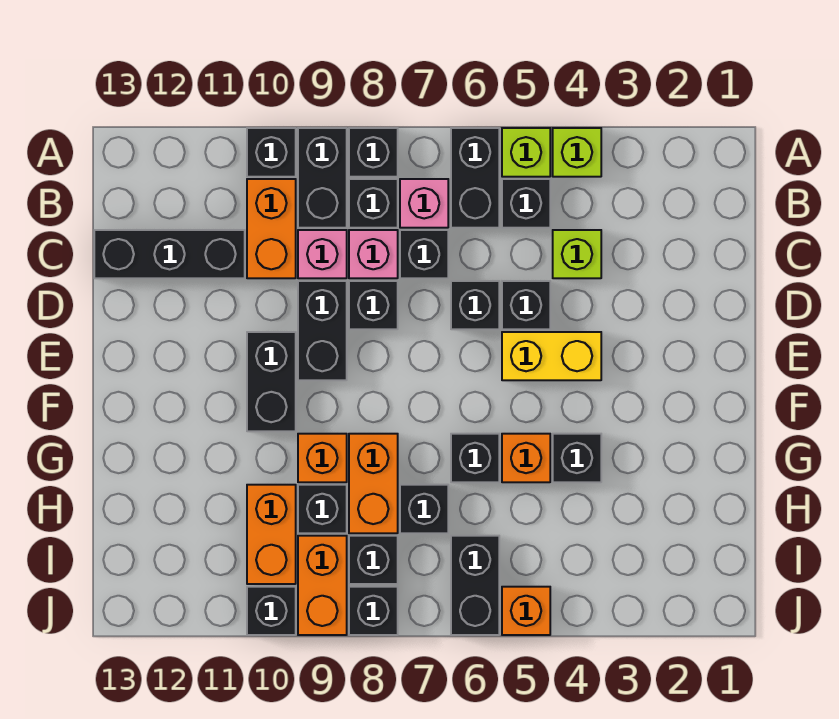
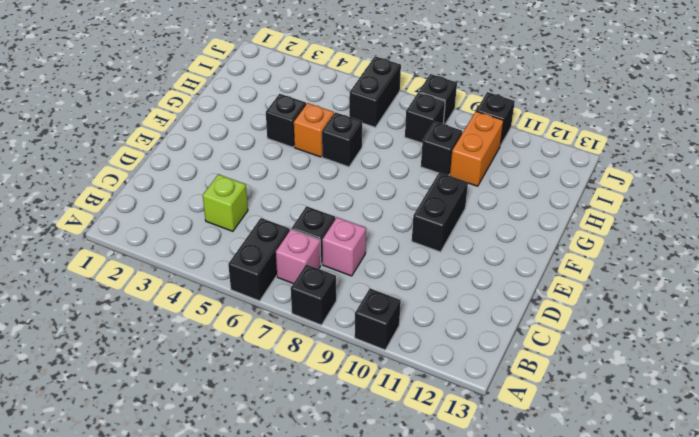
none -> lime 1x1 brick [553,128,601,177]
none -> lime 1x1 brick [502,128,550,177]
none -> black 1x2 brick [298,128,347,228]
none -> black 1x1 brick [502,179,550,228]

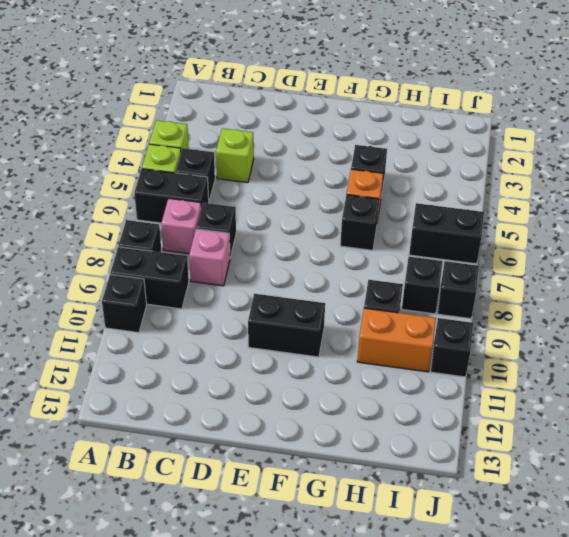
none -> black 1x1 brick [349,179,398,228]
none -> orange 1x2 brick [247,179,296,278]
none -> pink 1x1 brick [298,230,347,278]
none -> black 1x3 brick [94,230,245,278]

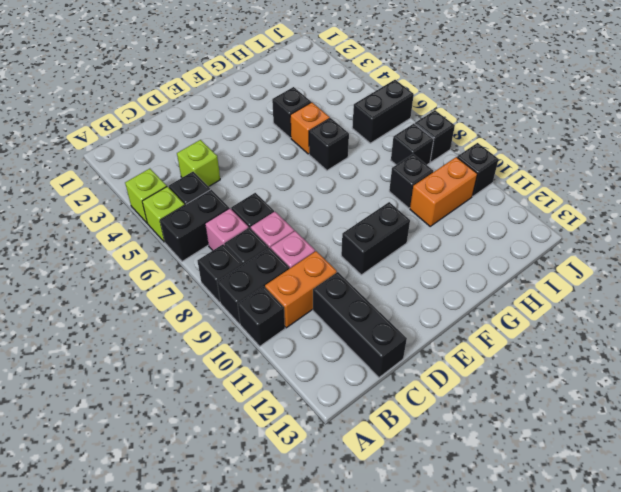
none -> black 1x1 brick [502,281,550,329]
none -> black 1x1 brick [451,281,499,329]
none -> black 1x1 brick [349,281,398,329]
none -> black 1x2 brick [298,281,347,380]

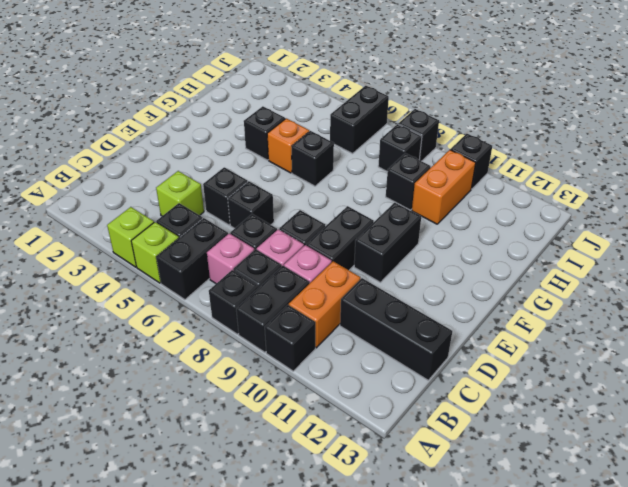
none -> yellow 1x2 brick [502,332,601,380]
none -> orange 1x2 brick [349,434,398,533]
none -> orange 1x1 brick [298,434,347,482]
none -> black 1x1 brick [400,485,448,533]

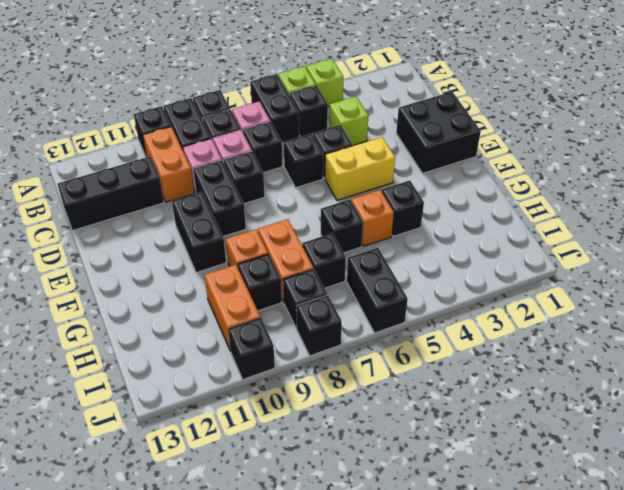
black 2x2 brick [396,92,481,173] -> none
none -> orange 1x2 brick [298,536,347,635]
none -> orange 1x1 brick [502,587,550,635]

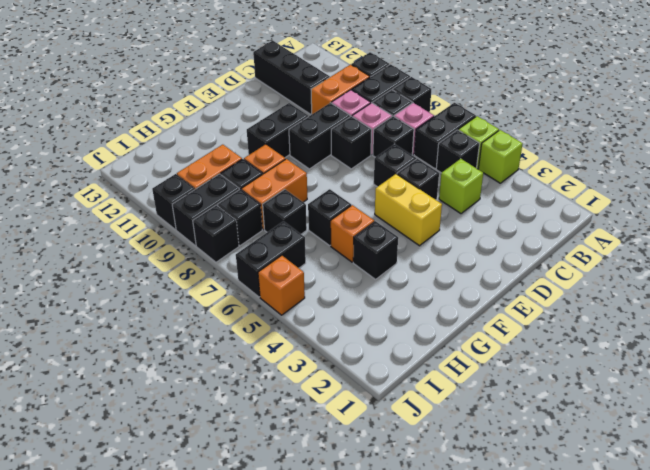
black 1x2 brick [172,174,239,246] -> orange 1x2 brick [298,536,347,635]

